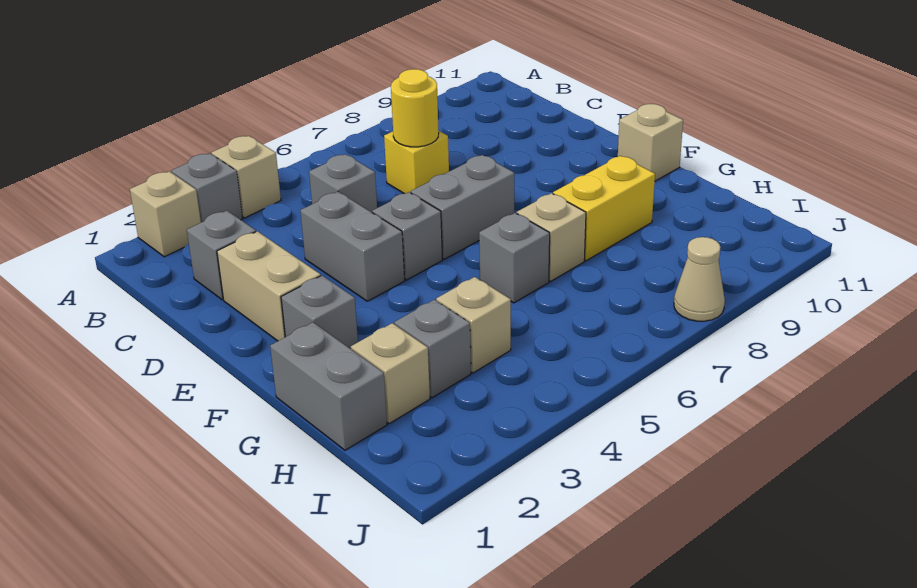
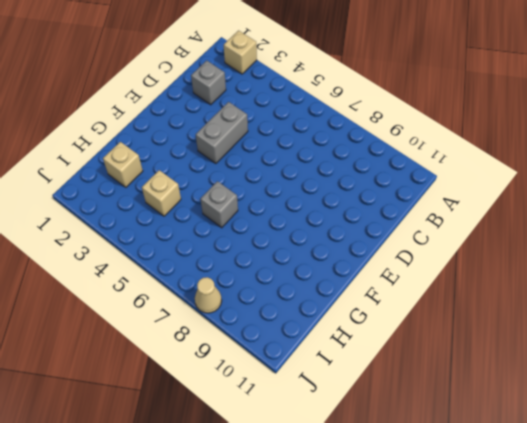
none -> grey 1x1 brick [171,153,243,222]
none -> tan 1x1 brick [212,136,281,218]
none -> grey 1x1 brick [309,154,377,212]

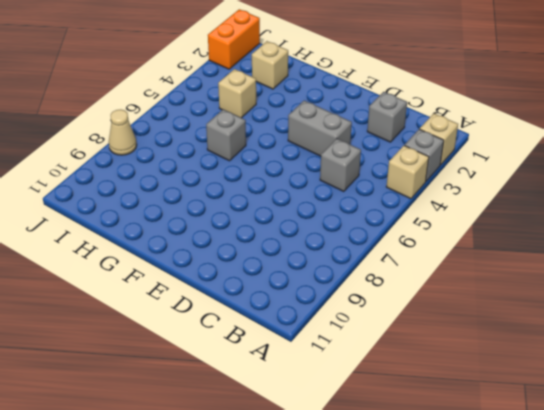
orange 1x2 brick [208,9,260,69] -> none
none -> yellow 1x1 brick [384,131,449,194]
none -> tan 1x2 brick [217,231,321,341]
none -> grey 1x1 brick [372,192,442,280]

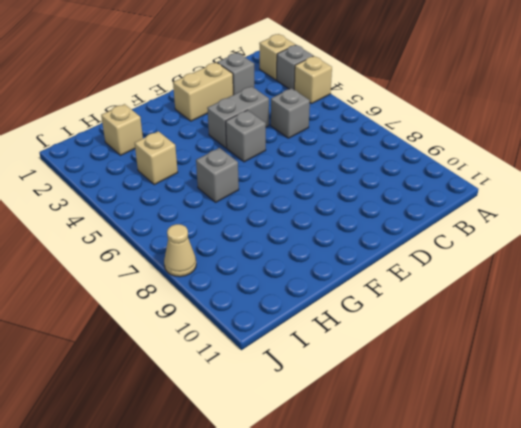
none -> yellow 1x1 brick [384,131,449,194]
none -> grey 1x2 brick [411,155,514,259]
none -> grey 1x1 brick [281,275,358,349]

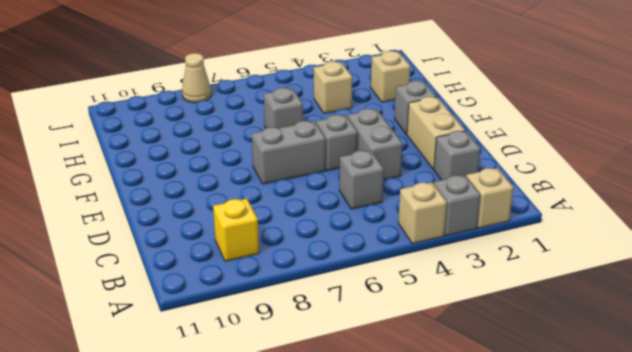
yellow 1x1 brick [213,199,259,261] -> yellow 1x1 brick moved to [384,131,449,194]
none -> tan 1x1 brick [618,104,683,181]
none -> grey 1x2 brick [270,322,387,450]
none -> tan 1x1 brick [517,193,586,281]

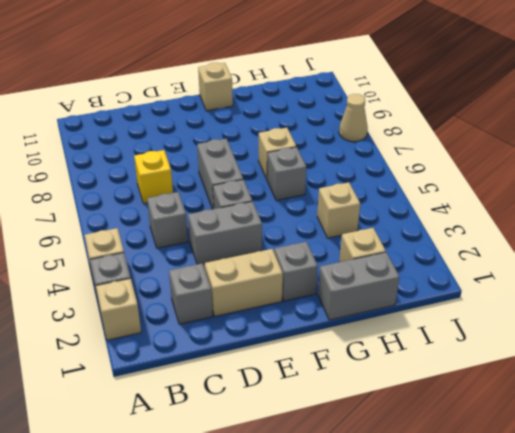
none -> yellow 1x2 brick [553,156,655,261]
none -> grey 1x1 brick [394,300,471,398]
none -> yellow 1x1 round brick [391,69,439,147]

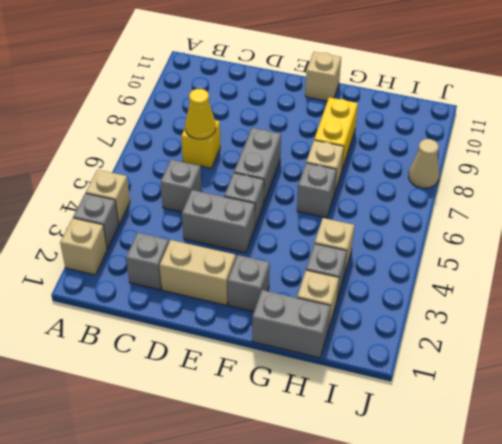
yellow 1x1 cone [185,89,216,139] -> yellow 1x1 round brick [391,69,439,147]

